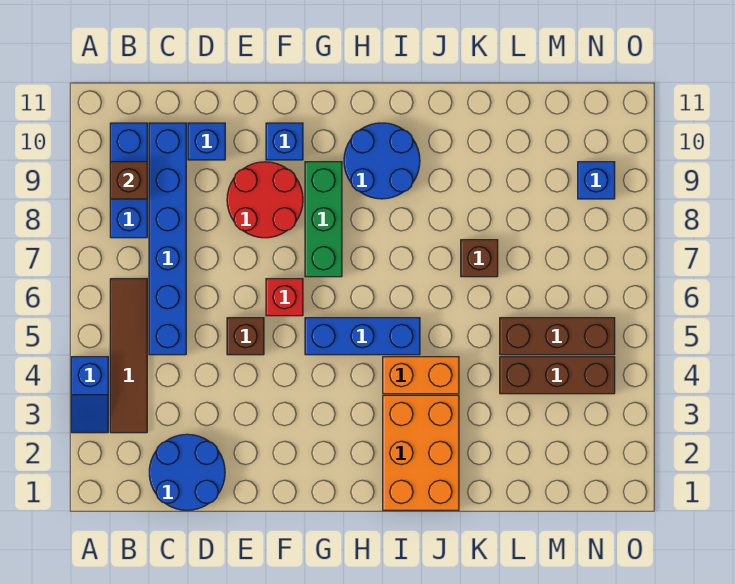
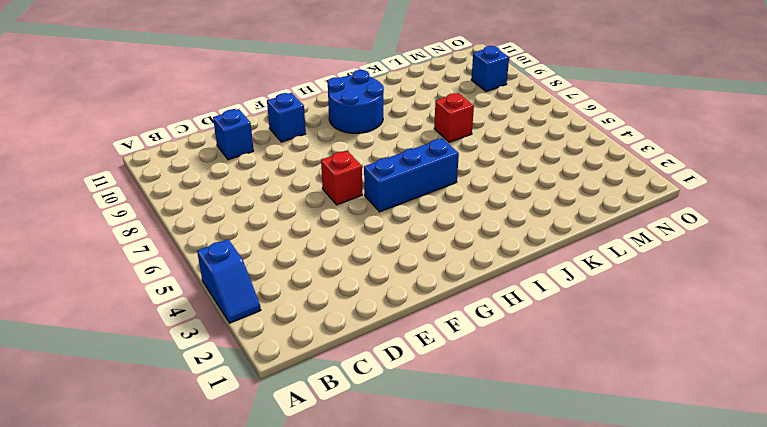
red 1x1 brick [434,93,474,142] -> brown 1x1 brick [461,240,498,277]
none -> brown 1x4 tile [110,279,147,433]
none -> blue 1x3 brick [110,123,147,238]
none -> blue 2x2 round brick [149,434,225,510]

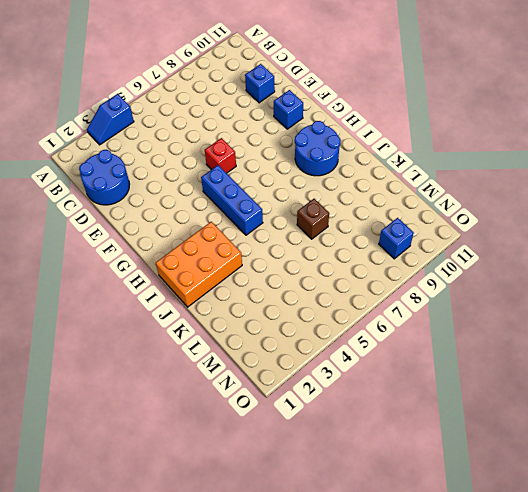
none -> brown 1x4 tile [110,279,147,433]
none -> blue 1x3 brick [110,123,147,238]
none -> blue 1x6 brick [149,123,186,355]

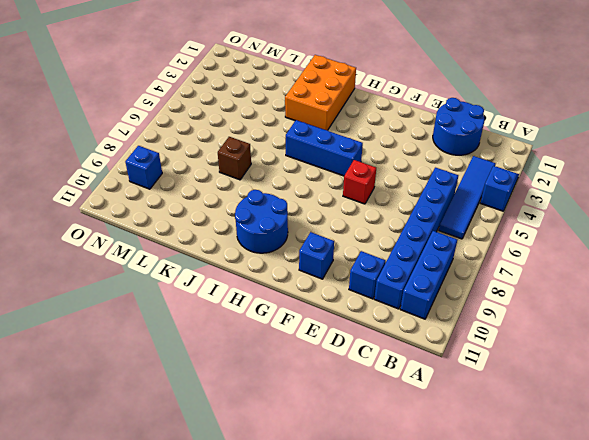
blue 1x4 tile [439,156,496,239] -> brown 1x4 tile [110,279,147,433]
none -> brown 1x1 brick [227,318,264,355]
none -> red 2x2 round brick [227,162,303,238]
none -> green 1x3 brick [305,162,342,277]

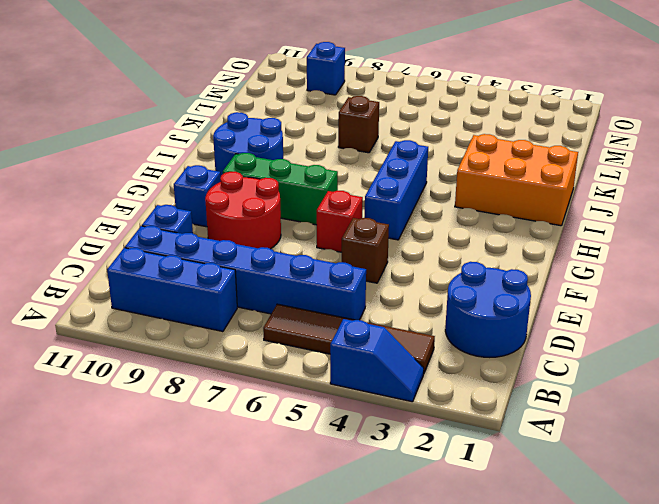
none -> orange 1x2 brick [383,357,459,394]
none -> brown 1x3 brick [500,357,615,394]
none -> brown 1x3 brick [500,318,615,355]

